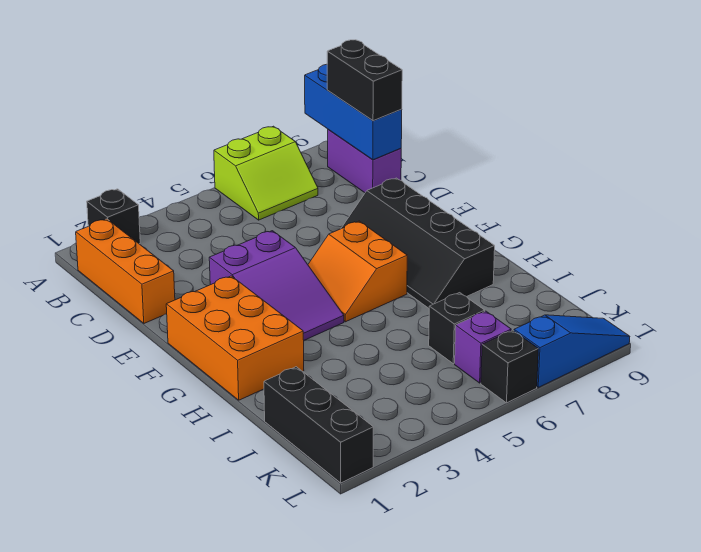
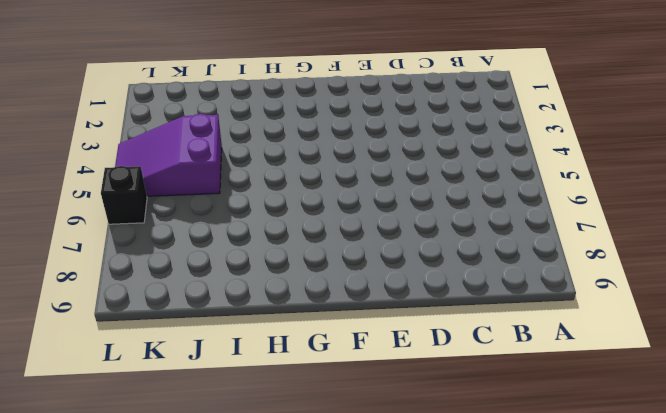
purple 2x3 slope [115,114,222,196] -> purple 2x3 slope moved to [209,231,344,340]
none -> black 1x1 brick [87,189,140,244]
none -> lime 2x2 slope [214,126,318,220]
none -> orange 1x3 brick [76,219,175,323]

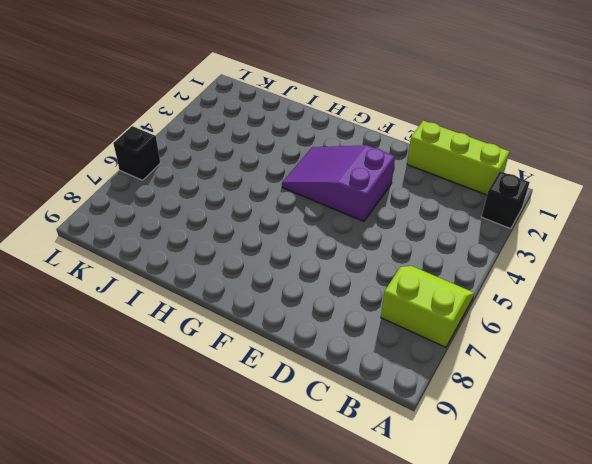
lime 2x2 slope [381,266,474,347] -> lime 2x2 slope turned to [214,126,318,220]
lime 1x3 brick [407,121,509,195] -> orange 1x3 brick [76,219,175,323]
none -> purple 1x2 brick [328,130,401,193]
none -> black 2x4 slope [341,178,495,308]
none -> orange 2x3 brick [166,276,304,400]

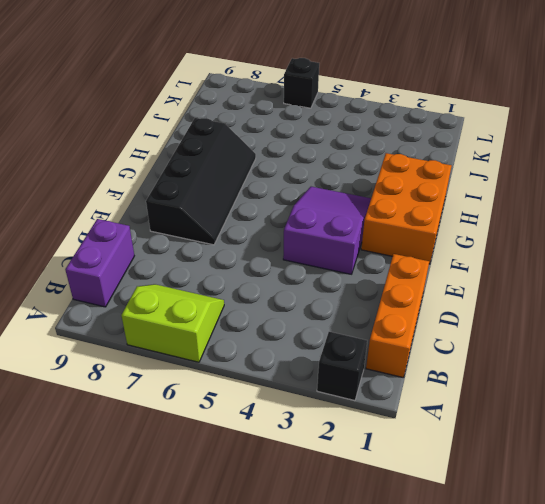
none -> orange 2x2 slope [308,221,407,322]
none -> black 1x3 brick [264,367,373,483]
none -> black 1x1 brick [429,293,485,364]

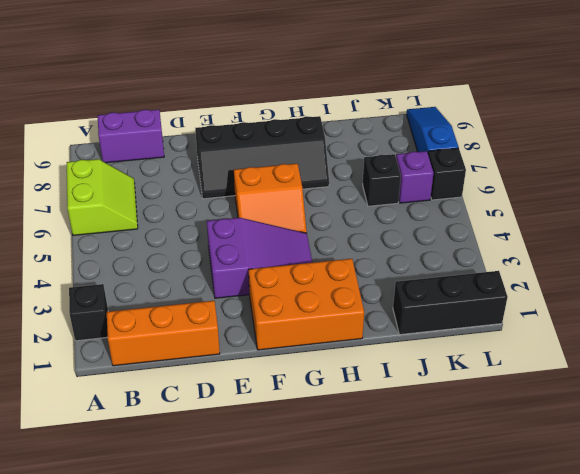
none -> blue 1x3 brick [305,64,402,160]
none -> black 1x2 brick [327,40,402,121]

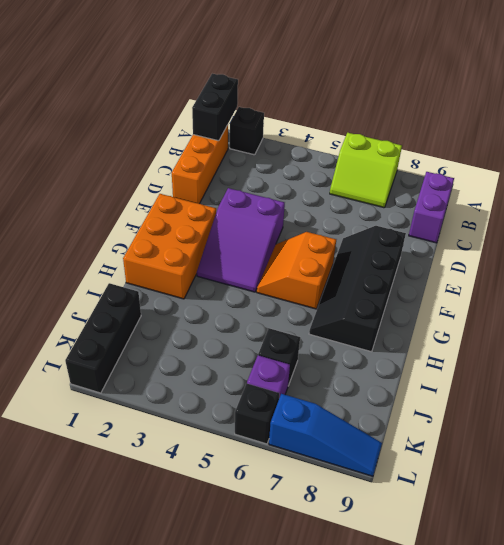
black 1x2 brick [192,74,238,141] -> black 1x2 brick moved to [327,40,402,121]
none -> blue 1x3 brick [305,64,402,160]

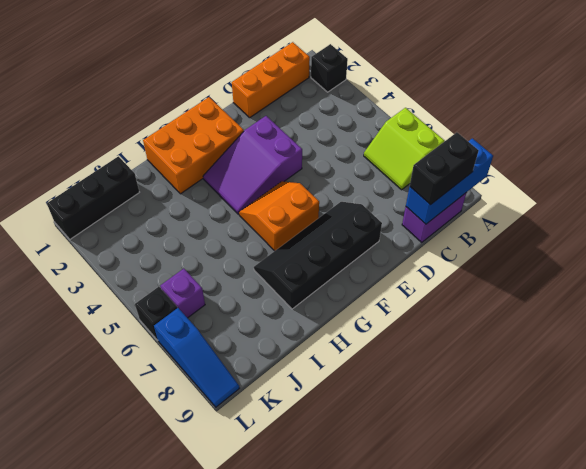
none -> black 1x1 brick [429,293,485,364]

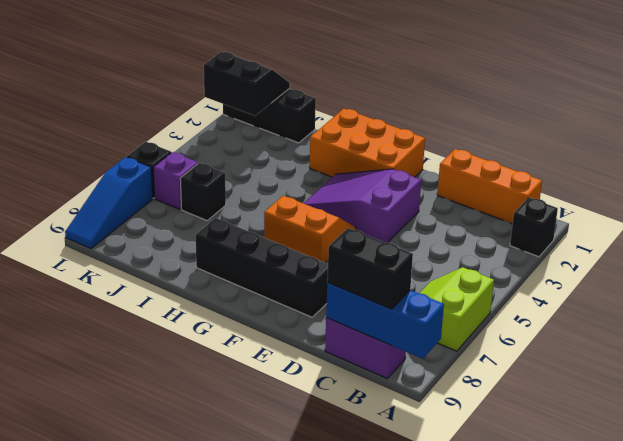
black 2x2 slope [204,52,290,116] -> none

